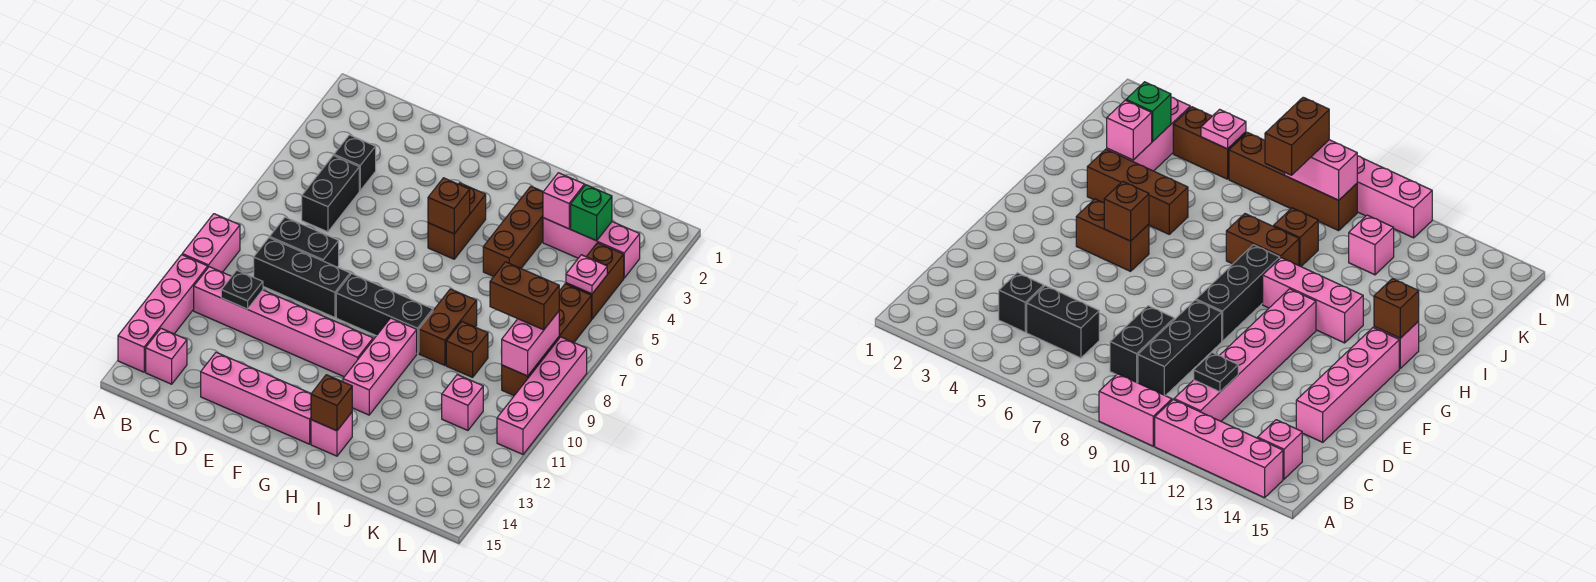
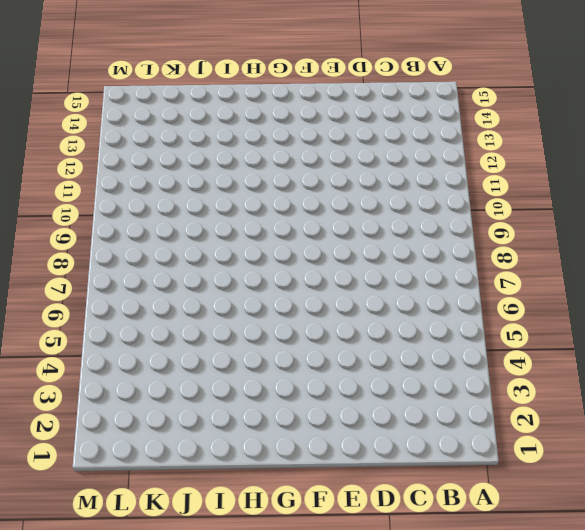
none -> pink 1x2 brick [182,214,240,272]
none -> pink 1x4 brick [118,255,208,372]
none -> pink 1x6 brick [194,267,373,377]

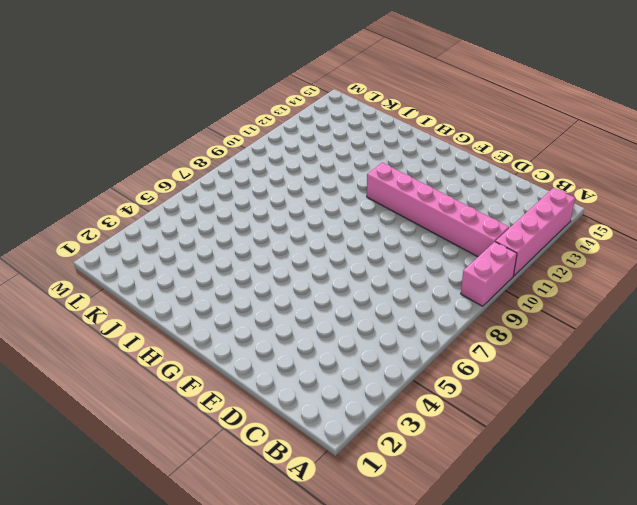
none -> pink 1x1 brick [146,328,187,384]
none -> black 1x1 brick [334,135,376,191]
none -> black 1x2 brick [302,155,359,232]

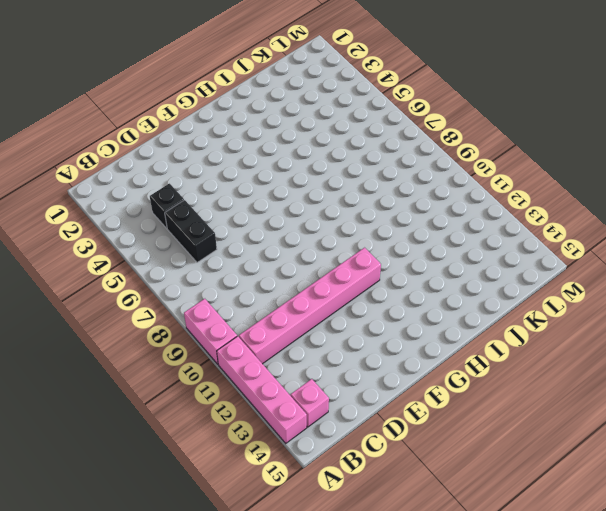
none -> black 1x2 brick [270,217,339,267]
none -> black 1x3 brick [254,238,350,318]
none -> pink 1x4 brick [201,352,311,444]

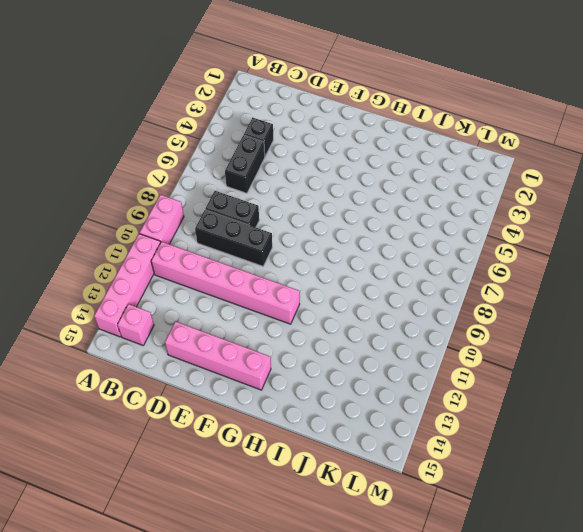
none -> black 1x3 brick [336,274,433,353]
none -> brown 1x2 brick [428,183,486,259]
none -> pink 1x3 brick [343,318,417,415]

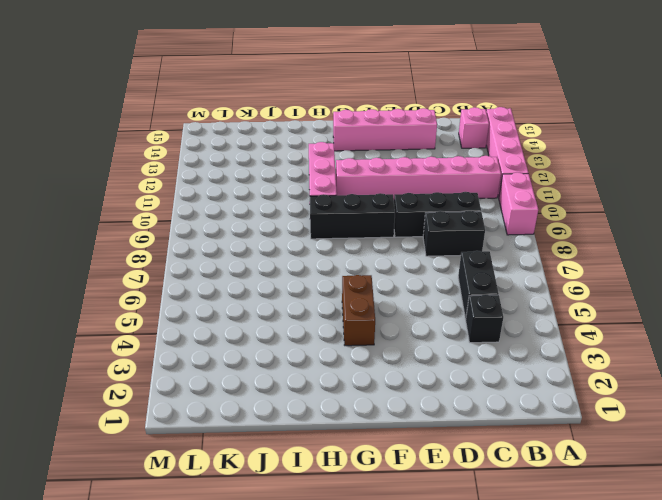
none -> pink 1x1 brick [311,413,352,456]
none -> brown 1x3 brick [483,186,543,277]
none -> brown 1x2 brick [419,289,477,365]

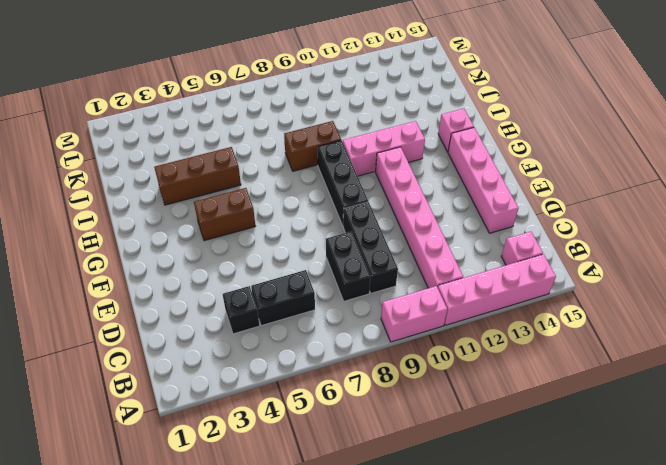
none -> pink 1x3 brick [543,218,640,278]
none -> brown 1x1 brick [446,322,488,377]
none -> pink 1x1 brick [442,375,483,430]

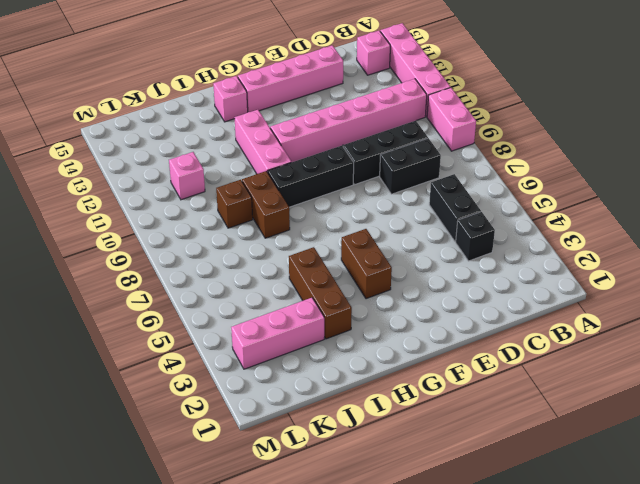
none -> brown 1x2 brick [566,243,624,319]
none -> brown 1x4 brick [502,284,591,396]
none -> pink 1x4 brick [497,337,587,454]

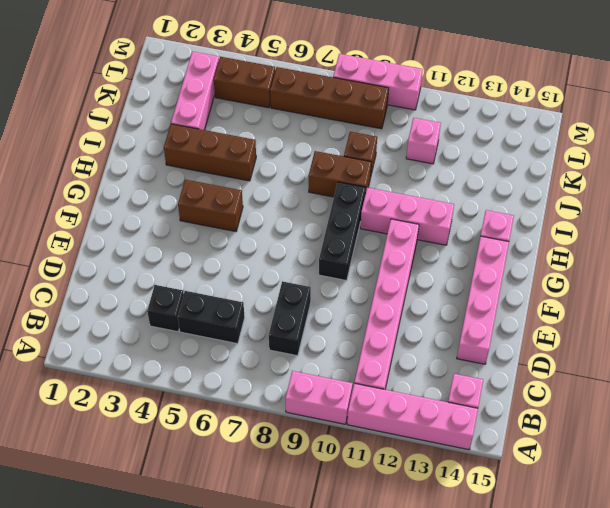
pink 1x3 brick [333,54,423,110] -> pink 1x4 brick [497,337,587,454]
none -> black 1x3 brick [254,238,350,318]
none -> black 1x1 plate [221,270,263,309]
none -> brown 1x1 brick [428,178,470,234]

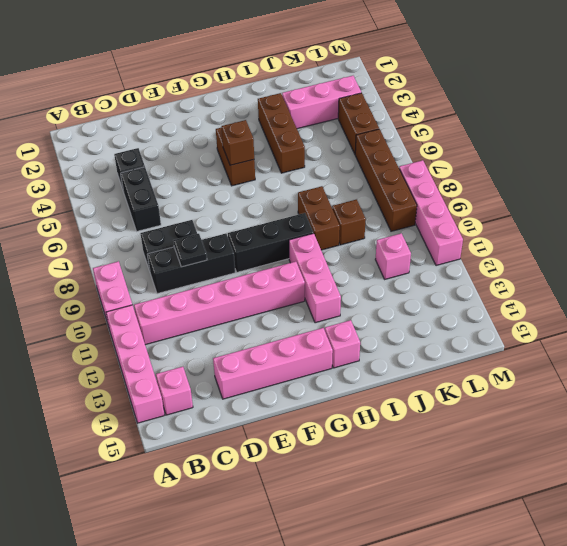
black 1x1 plate [173,234,207,267] -> black 1x1 plate moved to [221,270,263,309]
none -> brown 1x1 brick [311,375,352,431]
none -> pink 1x1 brick [543,173,585,229]
none -> green 1x1 brick [571,185,612,241]

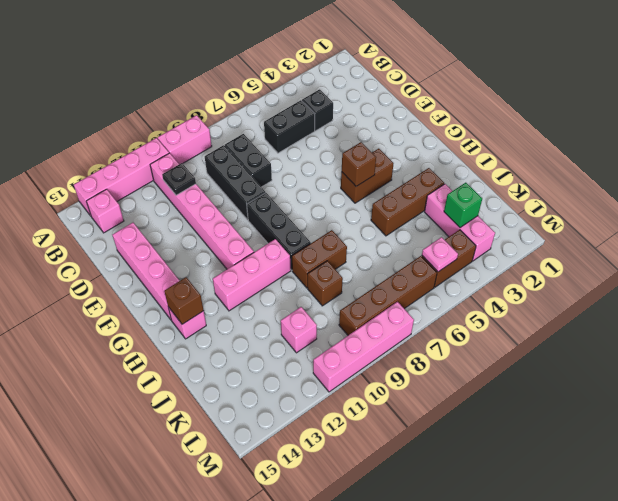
none -> pink 1x1 brick [543,173,585,229]
none -> pink 1x2 brick [502,311,559,376]
none -> brown 1x2 brick [490,262,559,330]

